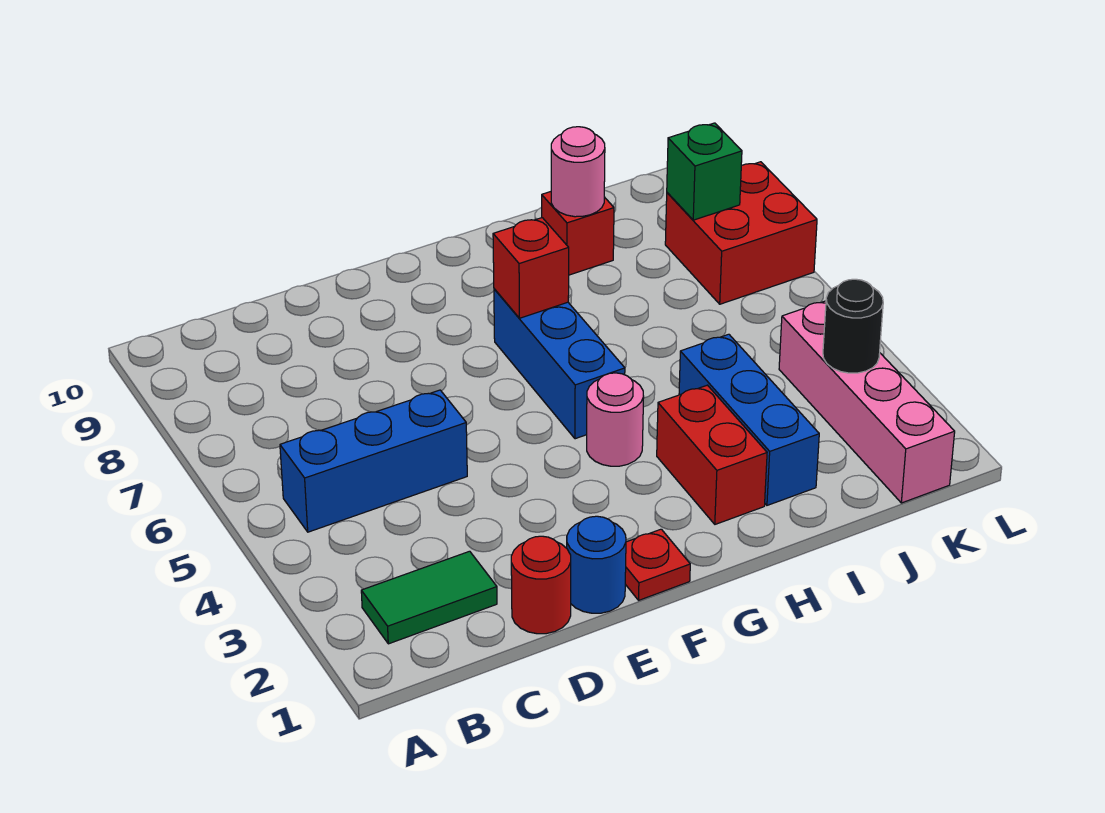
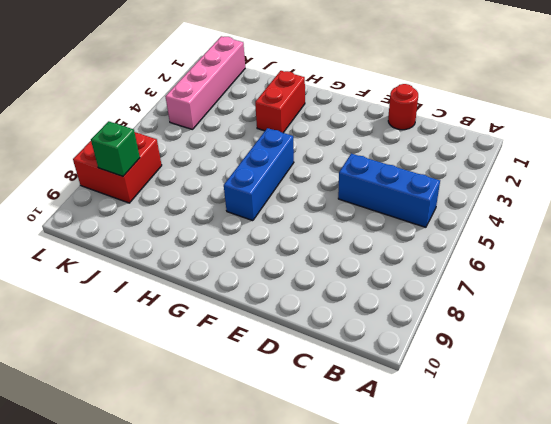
none -> green 1x2 tile [361,551,497,644]
none -> blue 1x1 round brick [567,516,626,613]
none -> red 1x1 plate [625,529,690,600]

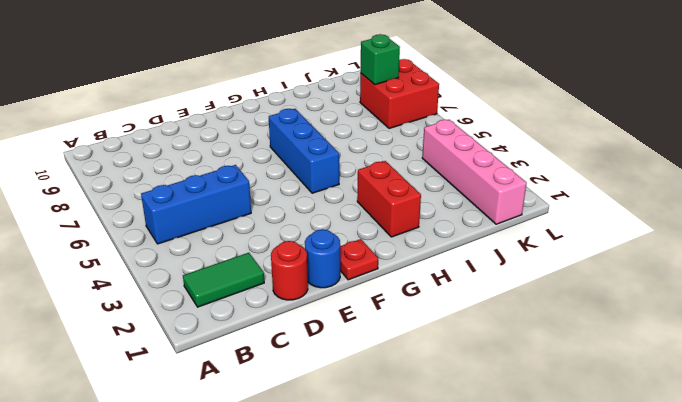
none -> pink 1x1 round brick [587,373,644,466]
none -> blue 1x3 brick [679,334,819,505]
none -> red 1x1 brick [542,192,614,275]

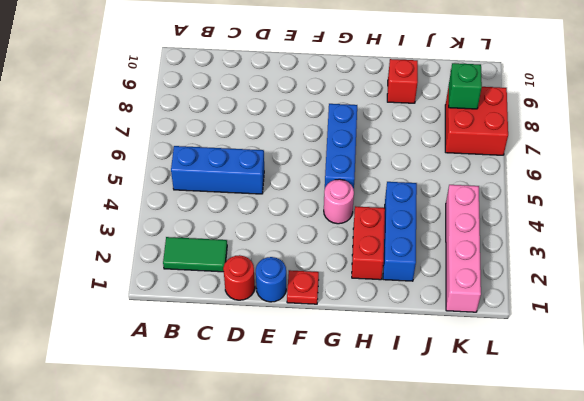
none -> red 1x1 brick [493,218,569,318]
none -> pink 1x1 round brick [551,127,605,217]
none -> black 1x1 round brick [823,279,883,373]

